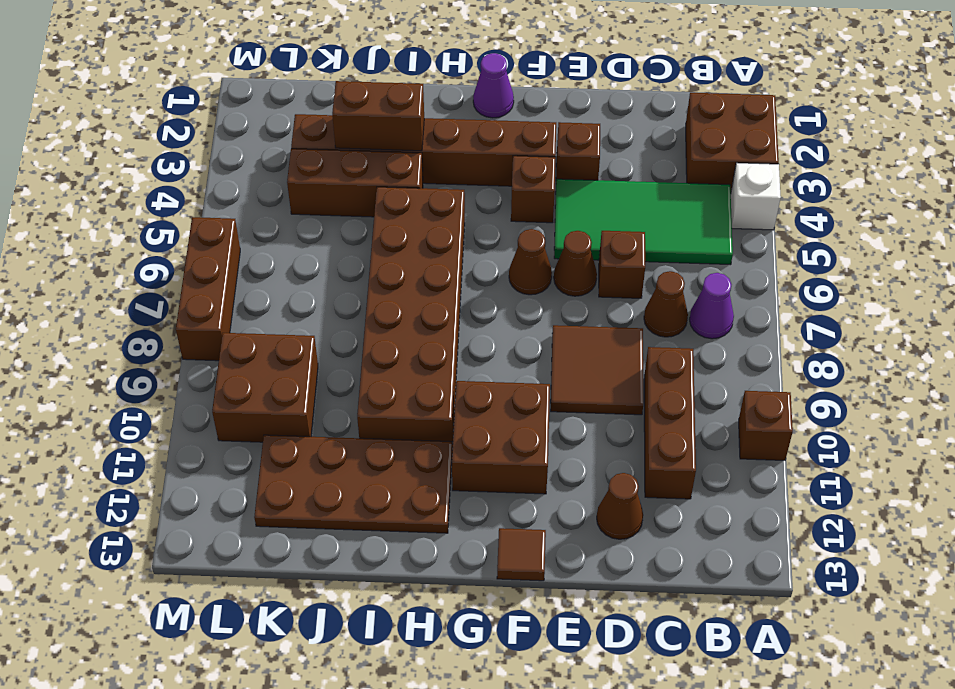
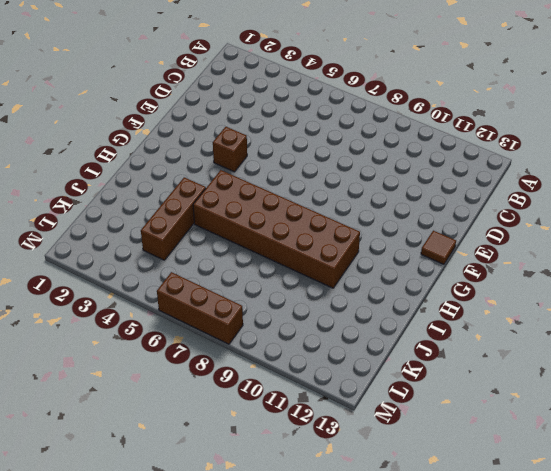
none -> brown 2x2 brick [686,93,779,190]
none -> white 1x1 brick [731,163,781,230]
none -> brown 1x1 brick [739,391,793,460]

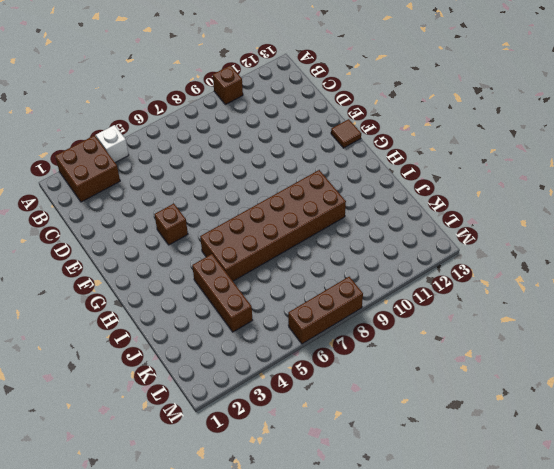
none -> green 2x4 tile [554,179,733,265]
none -> purple 1x1 cone [689,273,734,339]
none -> brown 1x1 cone [644,271,688,337]

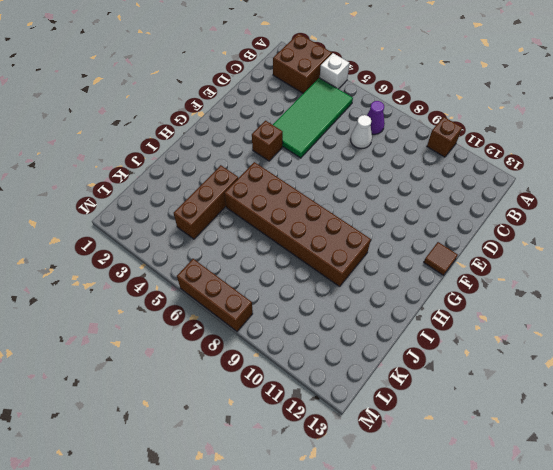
white 1x1 cone [350,115,372,149] -> brown 1x1 cone [644,271,688,337]
none -> brown 1x3 brick [644,347,696,499]
none -> brown 1x1 brick [599,231,645,298]
none -> brown 2x2 tile [551,325,643,415]

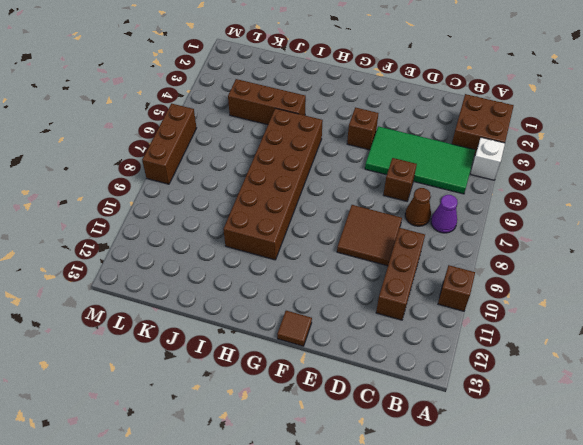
none -> brown 1x1 cone [597,473,643,539]
none -> brown 1x1 brick [556,122,600,180]
none -> brown 1x1 cone [554,231,597,296]

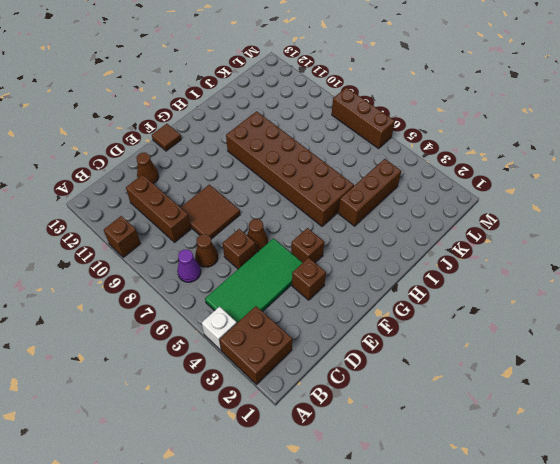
none -> brown 1x6 brick [291,114,556,186]
none -> brown 1x1 cone [509,229,552,295]
none -> brown 2x2 brick [452,381,550,494]

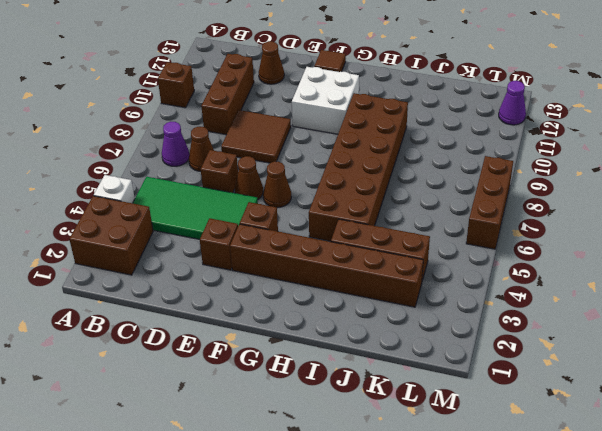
white 2x2 brick [292,67,359,134] -> brown 2x2 brick [452,381,550,494]
purple 1x1 cone [499,81,526,125] -> purple 1x1 cone moved to [473,53,514,118]
none -> brown 2x4 plate [254,435,452,533]
none -> brown 2x2 brick [212,333,318,442]
none -> brown 1x2 brick [332,81,424,151]

